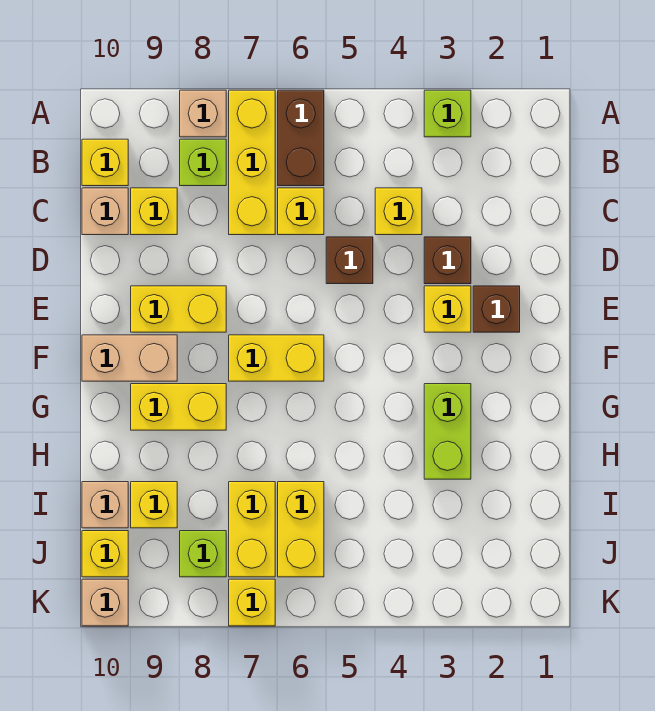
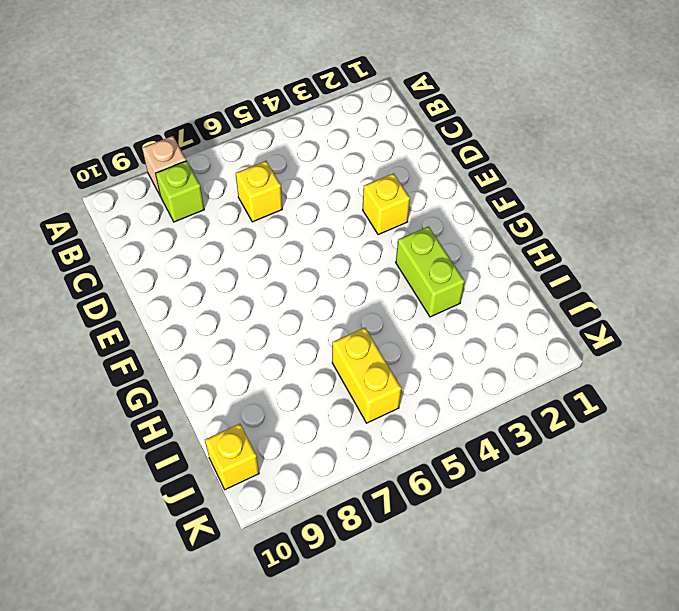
none -> lime 1x1 brick [424,90,471,137]
none -> brown 1x2 brick [278,90,324,186]
none -> yellow 1x3 brick [229,90,275,235]

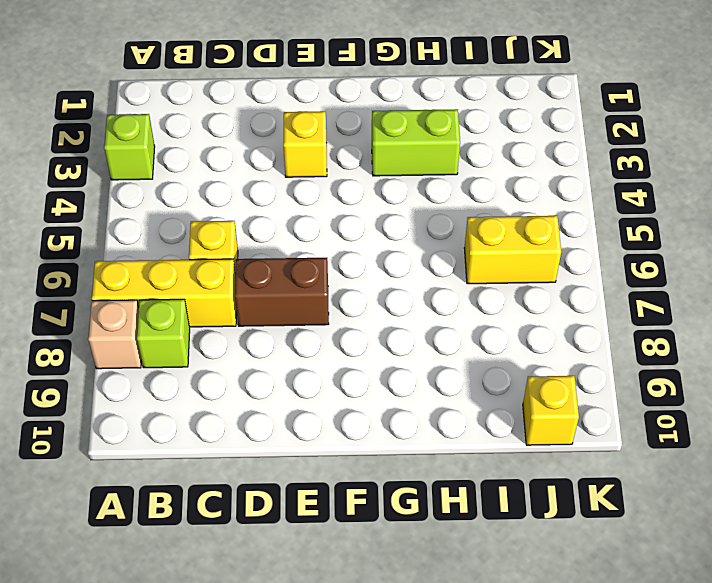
brown 1x2 brick [235,258,329,326] -> brown 1x2 brick moved to [278,90,324,186]
none -> yellow 1x1 brick [82,139,128,186]
none -> yellow 1x1 brick [375,188,422,235]
none -> yellow 1x1 brick [131,188,177,235]

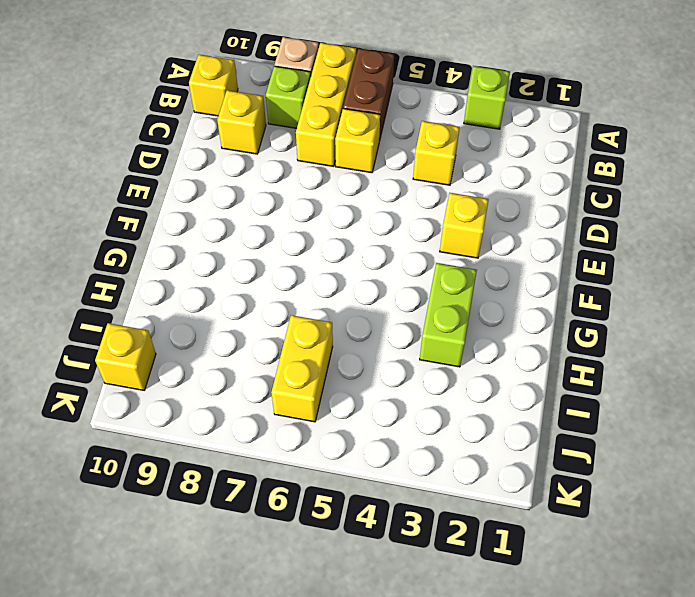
none -> tan 1x1 brick [82,188,128,235]
none -> brown 1x1 brick [424,237,471,284]
none -> brown 1x1 brick [326,237,373,284]

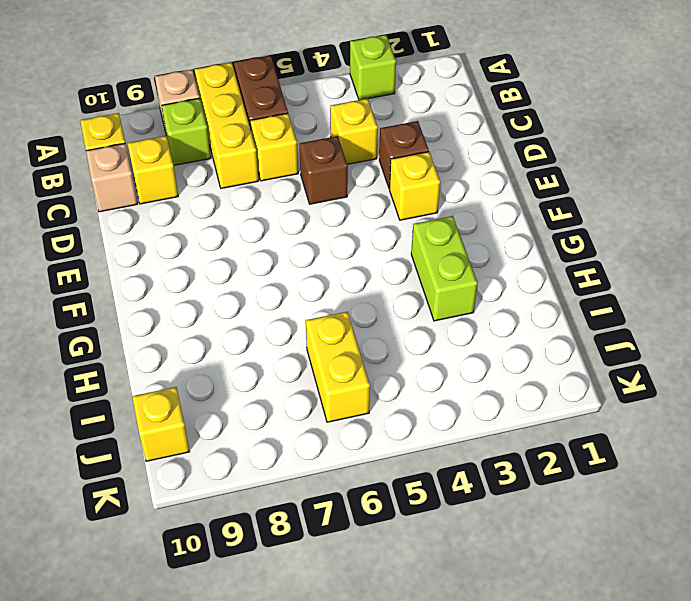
none -> brown 1x1 brick [473,286,520,332]
none -> yellow 1x2 brick [131,286,226,332]
none -> yellow 1x2 brick [229,335,324,381]

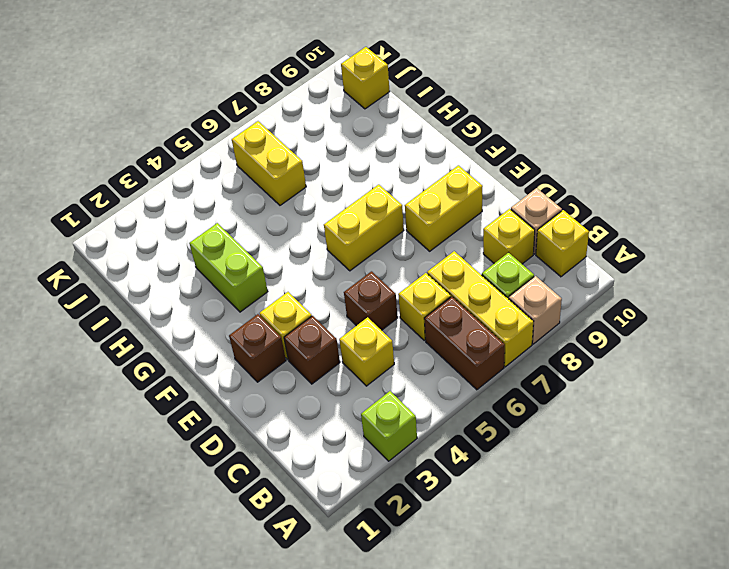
none -> tan 1x2 brick [82,335,177,381]
none -> yellow 1x2 brick [131,384,226,430]
none -> yellow 1x2 brick [229,482,275,577]

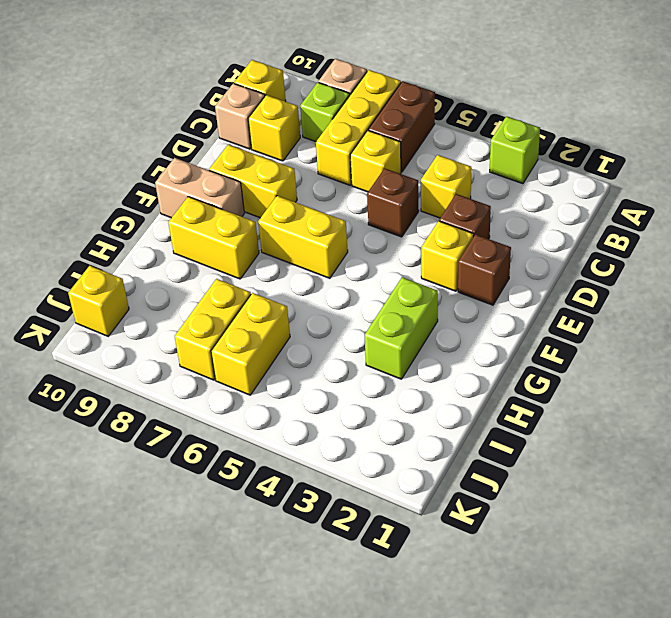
none -> yellow 1x1 brick [131,482,177,528]
none -> tan 1x1 brick [82,482,128,528]
none -> lime 1x1 brick [180,531,226,577]

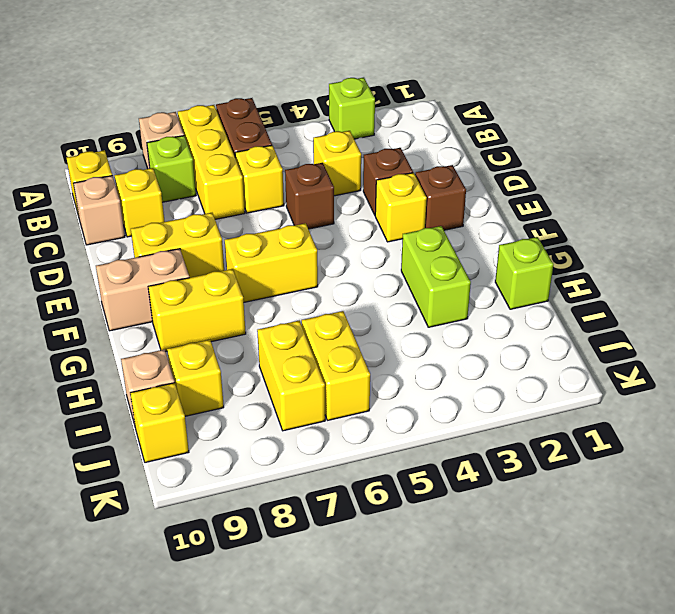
lime 1x1 brick [495,237,553,309] -> lime 1x1 brick moved to [180,531,226,577]
none -> yellow 1x1 brick [229,579,275,626]
none -> tan 1x1 brick [82,579,128,626]

